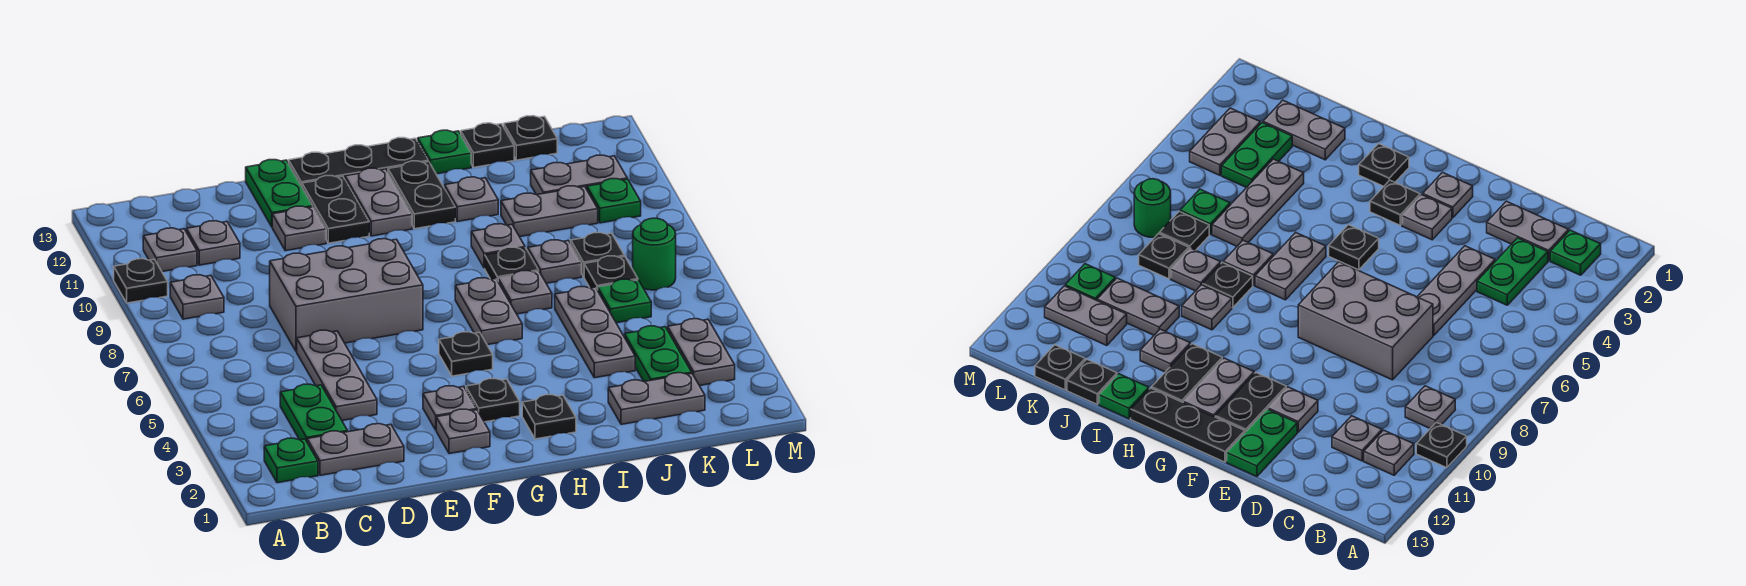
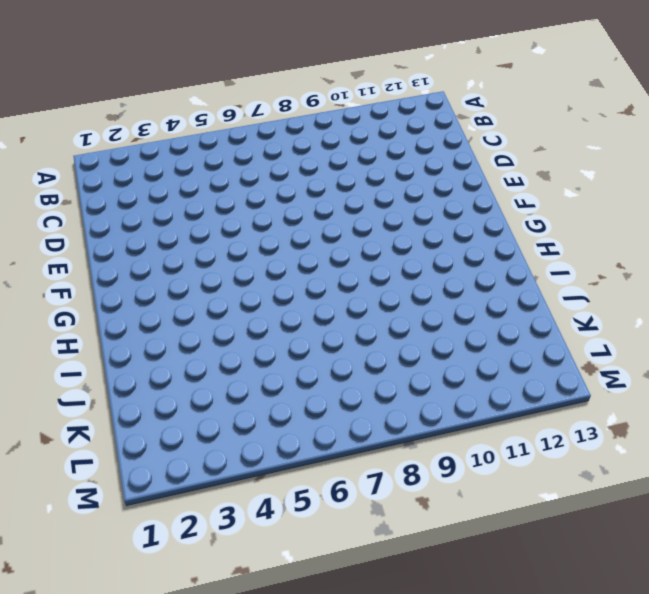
none -> black 1x1 plate [114,259,168,303]
none -> green 1x1 plate [264,438,318,483]
none -> grey 1x1 plate [170,275,224,319]
none -> grey 1x1 plate [143,228,197,271]

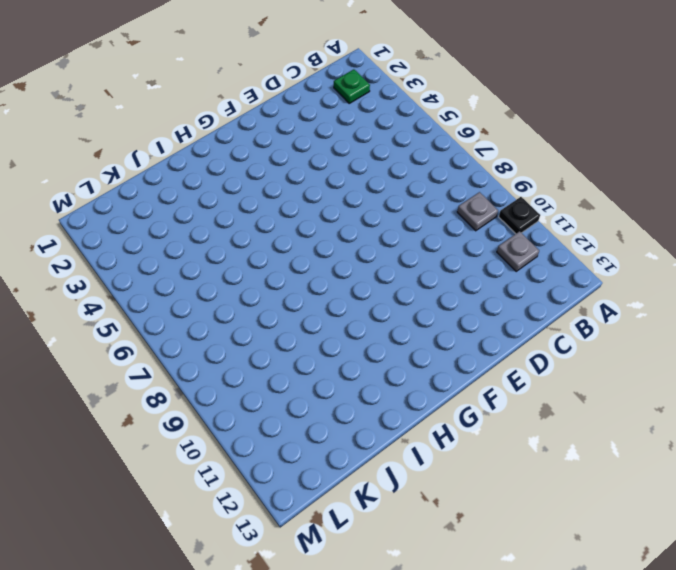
none -> grey 1x2 plate [307,424,404,475]
none -> green 1x2 plate [280,384,348,441]
none -> grey 1x1 plate [186,221,240,265]
none -> grey 1x3 plate [297,330,377,420]

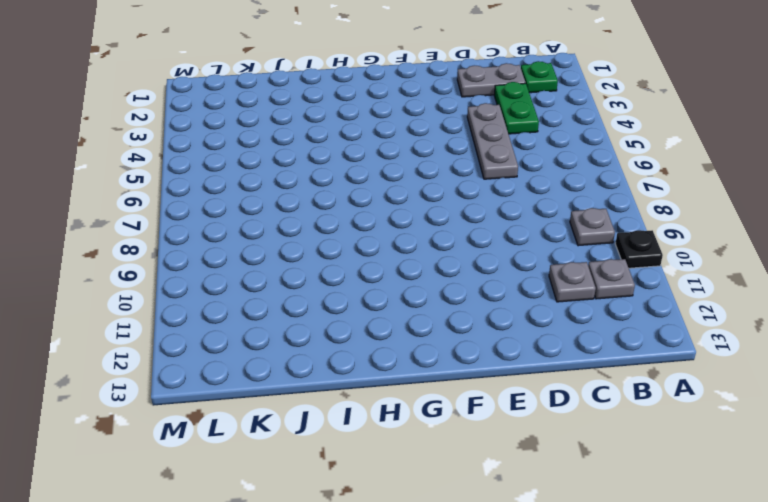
none -> grey 2x3 brick [270,239,423,351]
none -> grey 1x1 plate [272,206,326,251]
none -> green 1x2 plate [246,160,313,227]
none -> grey 1x1 plate [436,409,490,454]

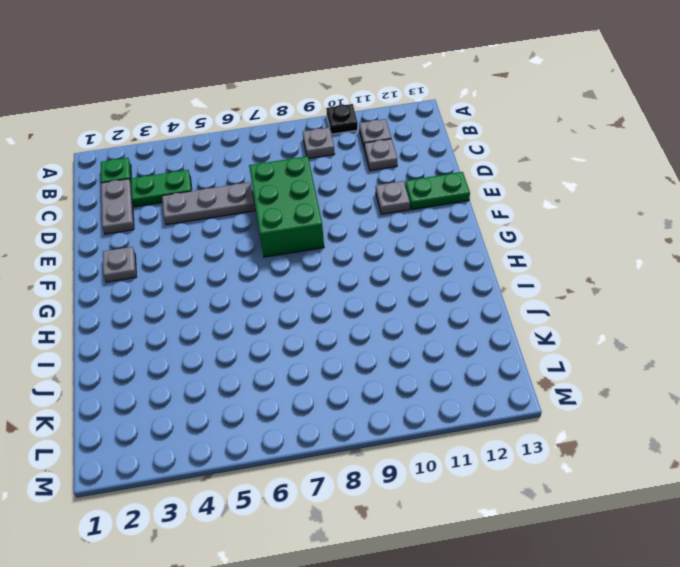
green 2x3 brick [249,156,324,257] -> grey 2x3 brick [270,239,423,351]
none -> grey 1x1 plate [423,386,477,430]
none -> black 1x2 plate [302,176,369,243]
none -> black 1x3 plate [289,138,428,186]
none -> black 1x1 plate [466,379,520,422]

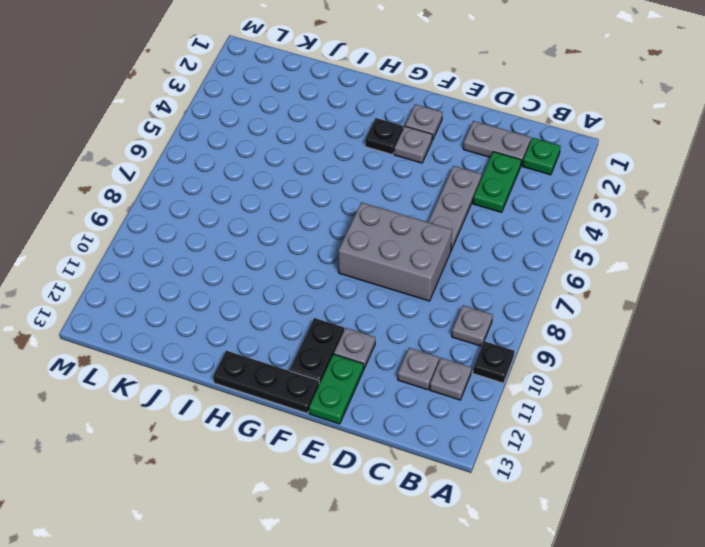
none -> black 1x1 plate [439,332,493,376]
none -> grey 1x2 plate [345,168,412,236]
none -> black 1x1 plate [522,395,576,439]
none -> grey 1x2 plate [455,278,522,345]

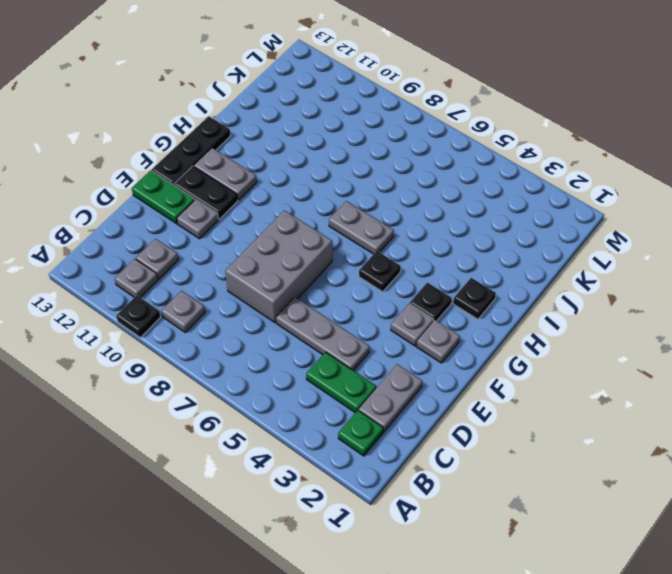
none -> black 1x2 plate [388,161,455,229]
none -> grey 1x1 plate [498,271,552,314]
none -> black 1x1 plate [485,247,539,281]
none -> grey 1x1 plate [471,224,525,268]

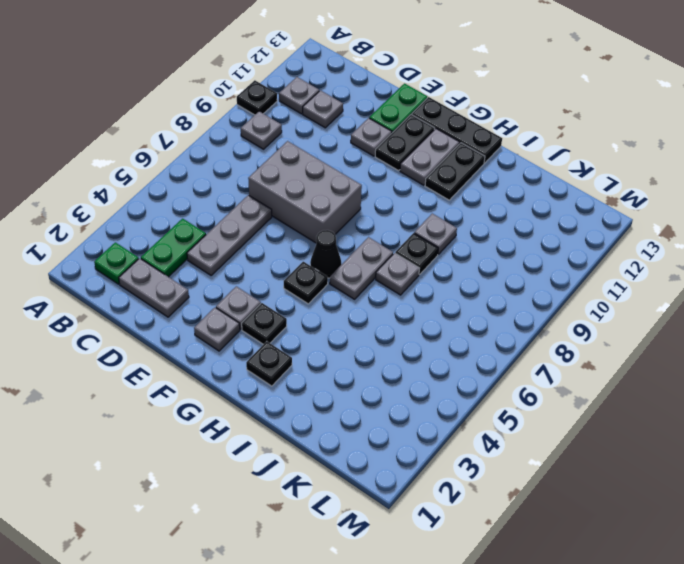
black 1x1 cone [310,230,341,278] -> none
none -> grey 1x1 plate [445,177,498,221]
none -> green 1x1 plate [418,130,471,174]
none -> grey 1x2 plate [608,373,705,424]
none -> grey 1x3 plate [555,287,635,378]

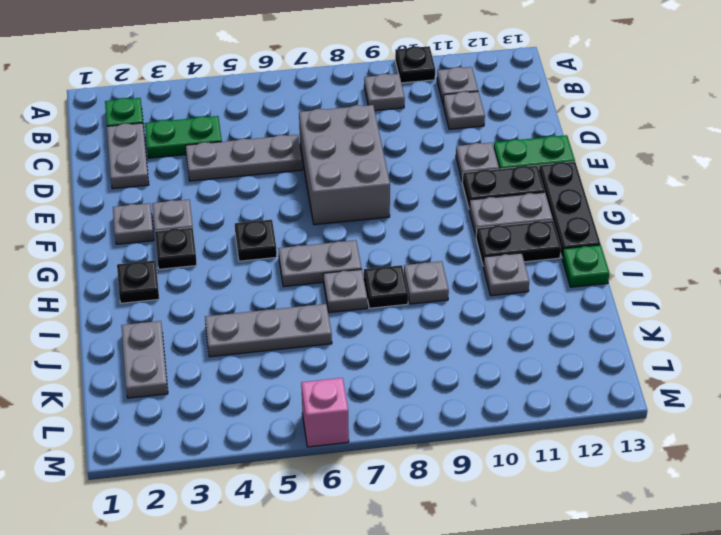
pink 1x1 brick [301,378,349,447] -> none
none -> grey 1x1 plate [528,240,582,283]
none -> grey 1x2 plate [501,186,598,237]
none -> black 1x1 plate [461,123,514,167]
none -> green 1x2 plate [625,326,692,381]

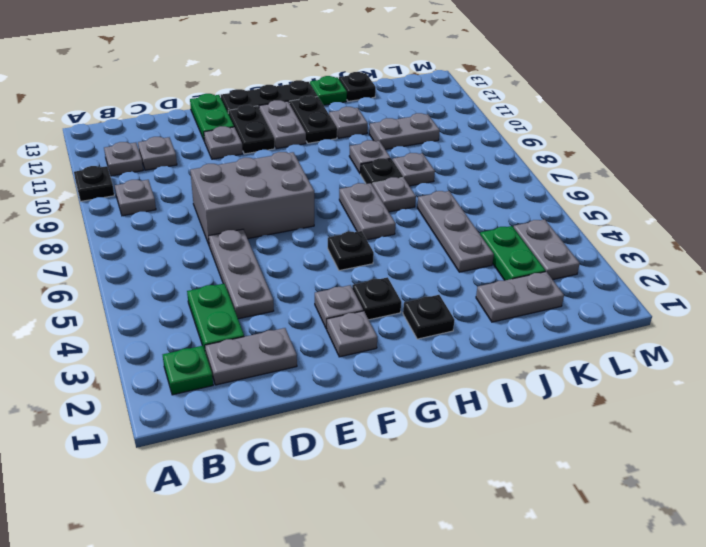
none -> green 1x1 plate [598,279,651,323]
none -> black 1x1 plate [584,256,638,290]
none -> black 1x1 plate [571,233,625,277]
none -> grey 1x2 plate [531,155,627,195]

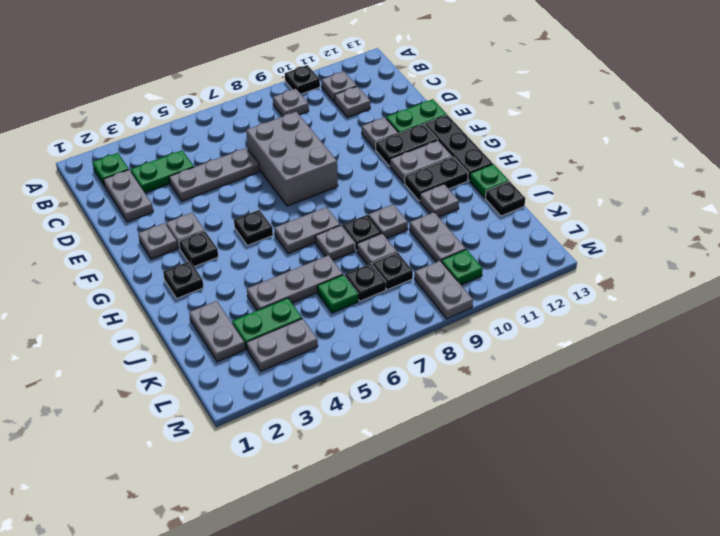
grey 1x2 plate [415,261,473,319] -> grey 1x2 plate moved to [531,155,627,195]
none -> black 1x1 plate [504,116,557,160]
none -> green 1x1 round brick [633,218,676,290]

